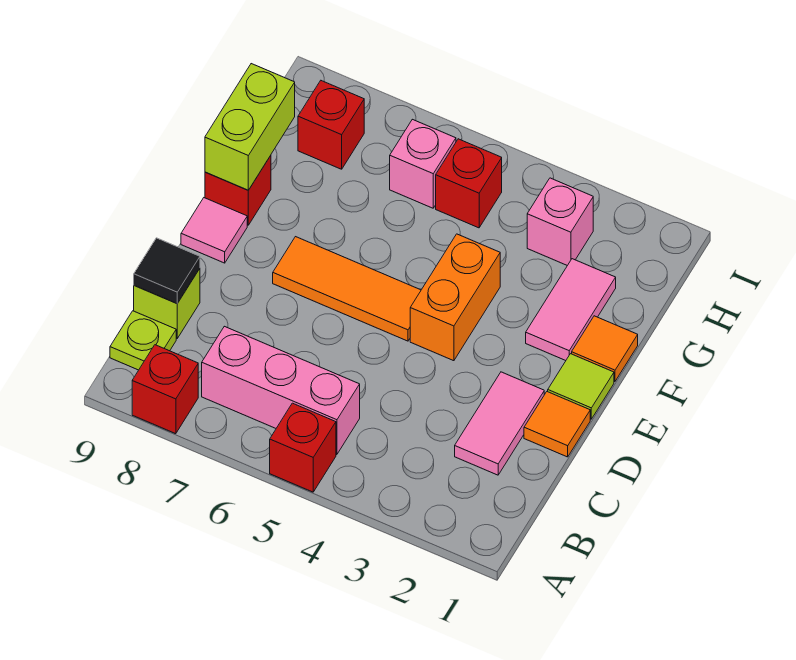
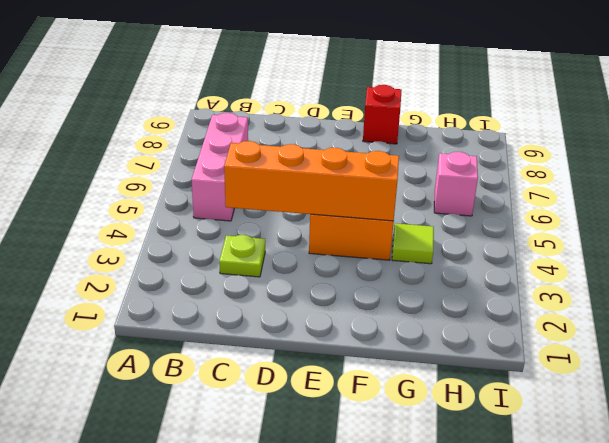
lime 1x1 plate [219,235,265,277] -> lime 1x1 plate moved to [110,311,176,370]
orange 1x4 brick [224,141,399,221] -> none
lime 1x1 tile [392,223,434,264] -> lime 1x1 tile moved to [548,354,614,419]
none -> red 1x1 brick [270,403,336,492]
none -> red 1x1 brick [132,345,198,434]
none -> pink 1x2 tile [455,372,544,475]

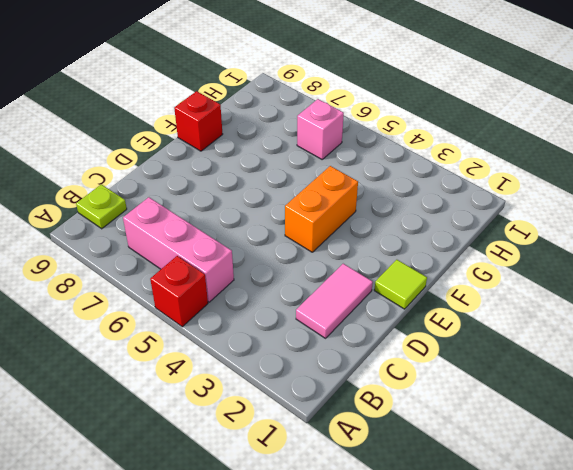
none -> red 1x1 brick [132,345,198,434]
none -> lime 1x1 brick [134,269,200,338]
none -> orange 1x1 tile [524,392,590,457]

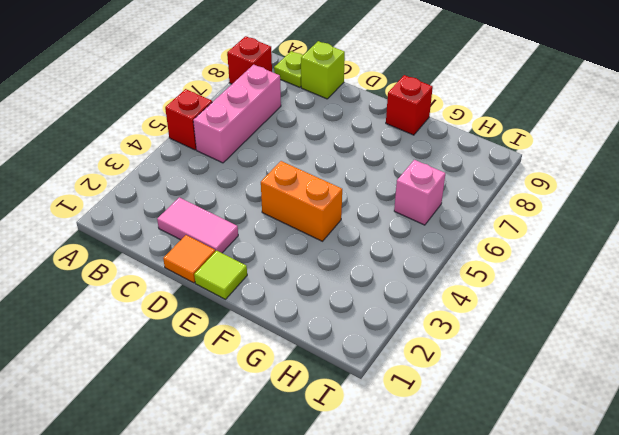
none -> orange 1x3 tile [273,237,421,341]
none -> pink 1x1 tile [181,198,247,263]
none -> orange 1x1 tile [572,316,638,381]

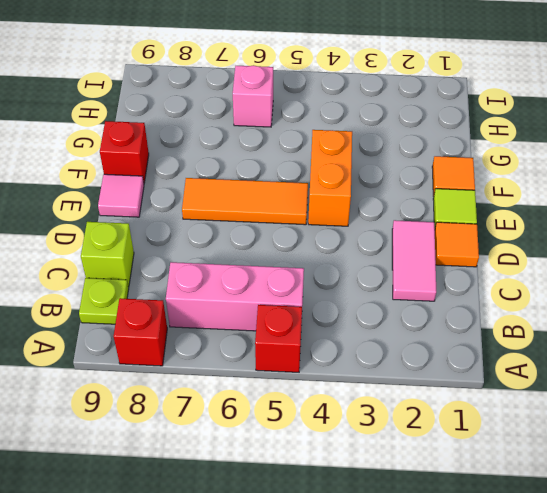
none -> pink 1x2 tile [526,259,616,361]
none -> pink 1x1 brick [527,178,593,266]
none -> red 1x1 brick [436,139,502,228]

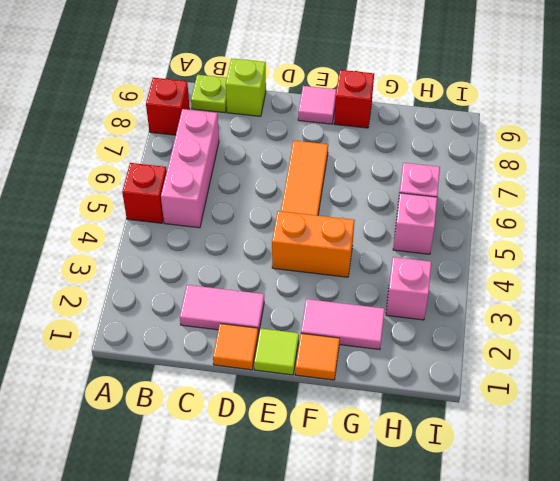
pink 1x1 brick [393,193,437,254] -> red 1x1 brick [436,139,502,228]
none -> red 1x1 brick [298,81,364,169]
none -> black 1x1 tile [134,238,200,303]
none -> lime 1x2 brick [205,64,295,190]

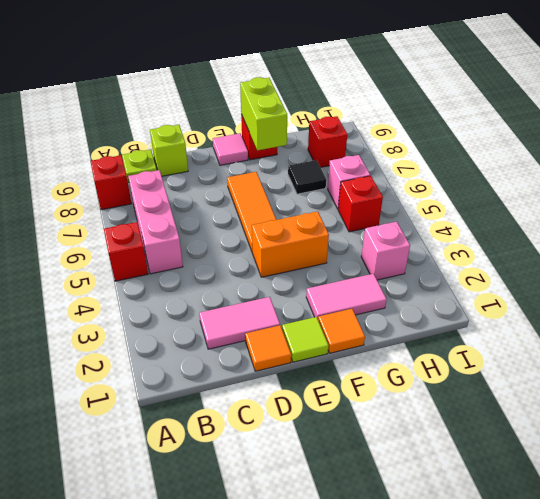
lime 1x2 brick [240,77,287,150] -> lime 1x2 brick turned to [205,64,295,190]
black 1x1 tile [288,160,326,194] -> black 1x1 tile moved to [134,238,200,303]

